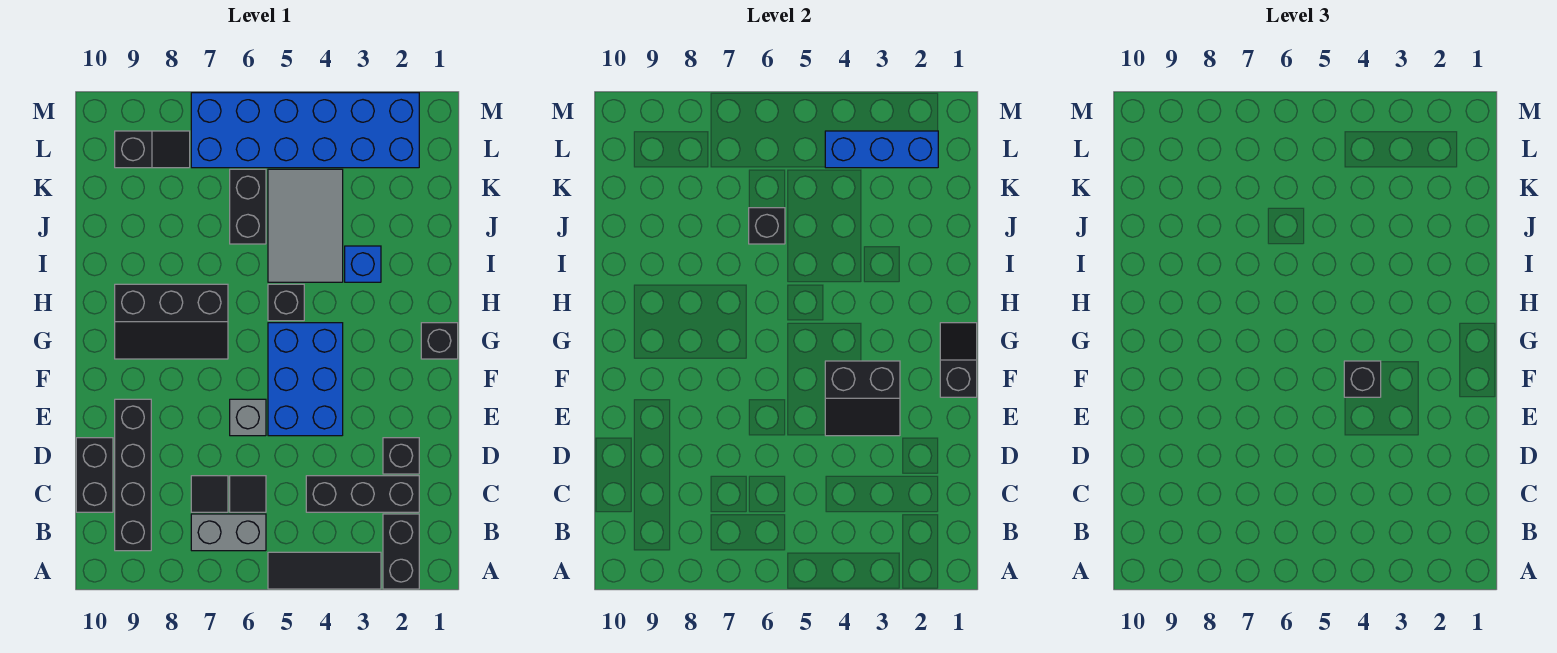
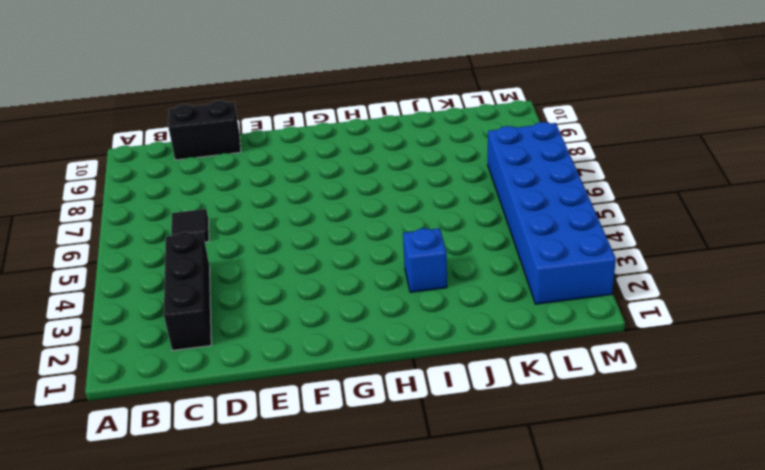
none -> black 1x2 brick [383,514,419,589]
none -> black 1x3 tile [268,552,381,589]
none -> grey 1x2 brick [191,514,266,551]

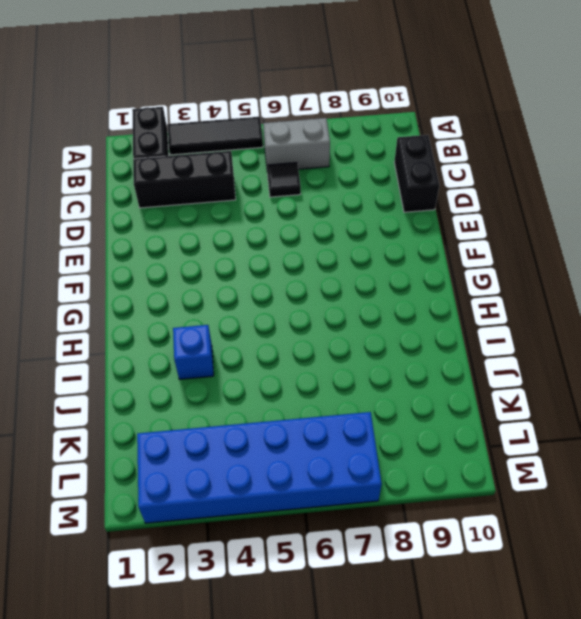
none -> black 1x4 brick [115,399,151,551]
none -> black 1x1 tile [191,476,228,512]
none -> black 1x1 brick [383,438,419,474]

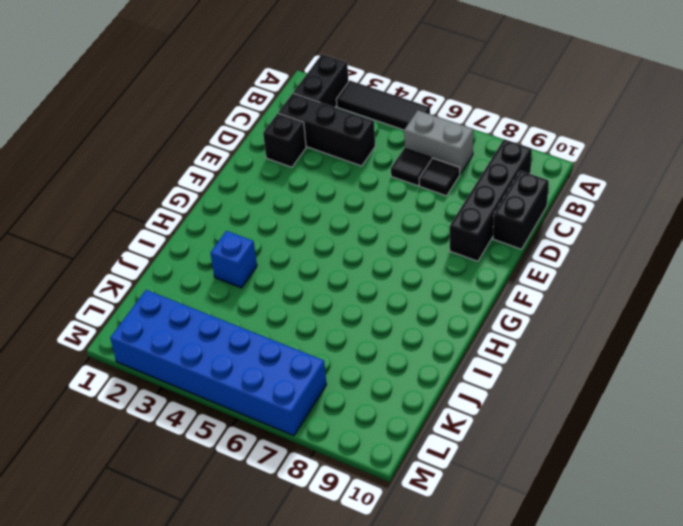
none -> blue 2x3 brick [268,323,343,436]
none -> grey 1x1 brick [230,399,266,436]
none -> black 1x1 brick [421,323,458,359]

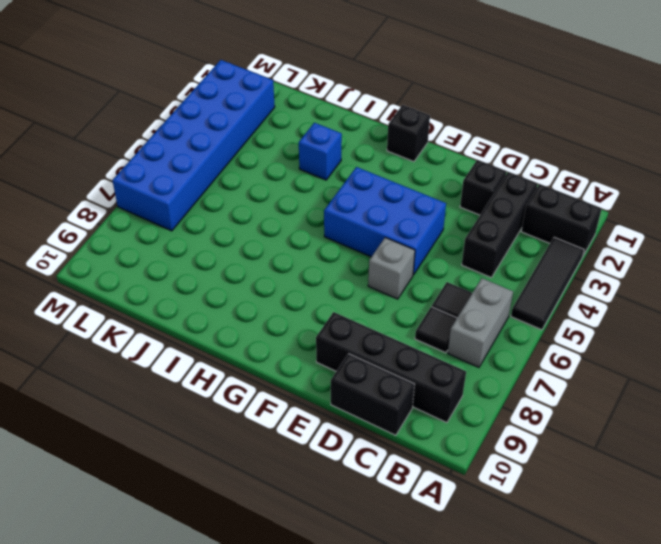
none -> black 2x3 slope [115,284,228,359]
none -> black 1x1 brick [268,284,304,321]
none -> grey 2x3 tile [268,169,343,282]

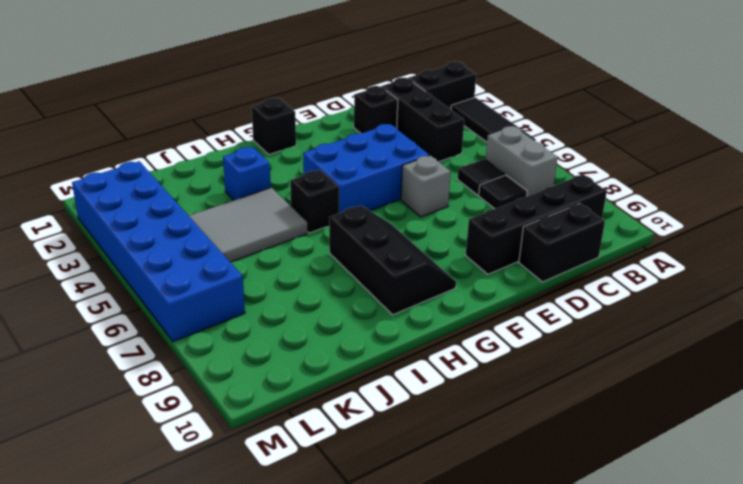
none -> black 1x2 brick [230,169,266,244]
none -> black 1x2 slope [115,131,190,168]
none -> black 2x2 slope [825,361,900,436]

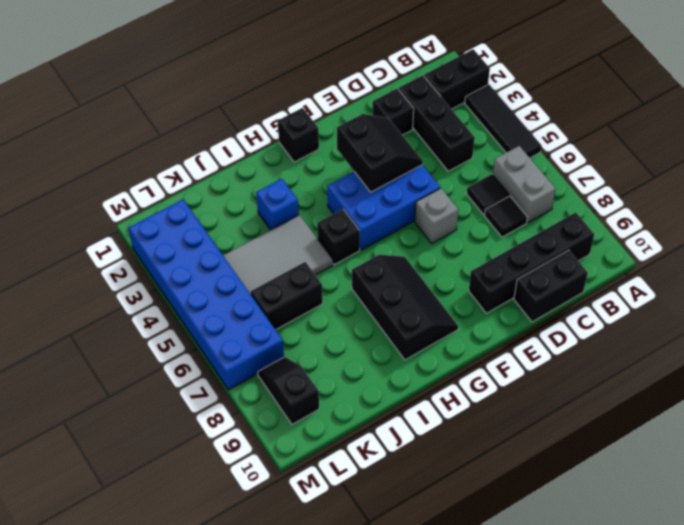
none -> black 1x2 slope [940,323,977,397]
none -> black 1x1 brick [749,208,785,244]
none -> blue 1x3 brick [825,131,938,168]

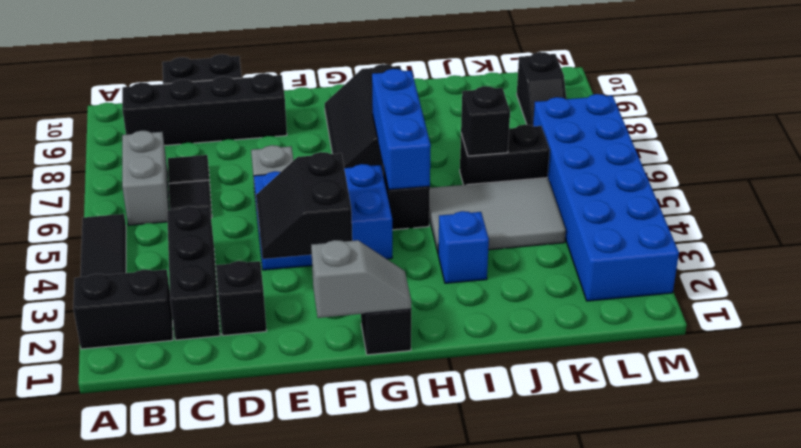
grey 1x2 slope [311,240,411,318] -> black 1x2 slope [940,323,977,397]
blue 1x3 brick [372,69,431,190] -> blue 1x3 brick moved to [825,131,938,168]
none -> black 1x1 brick [1344,361,1381,397]

